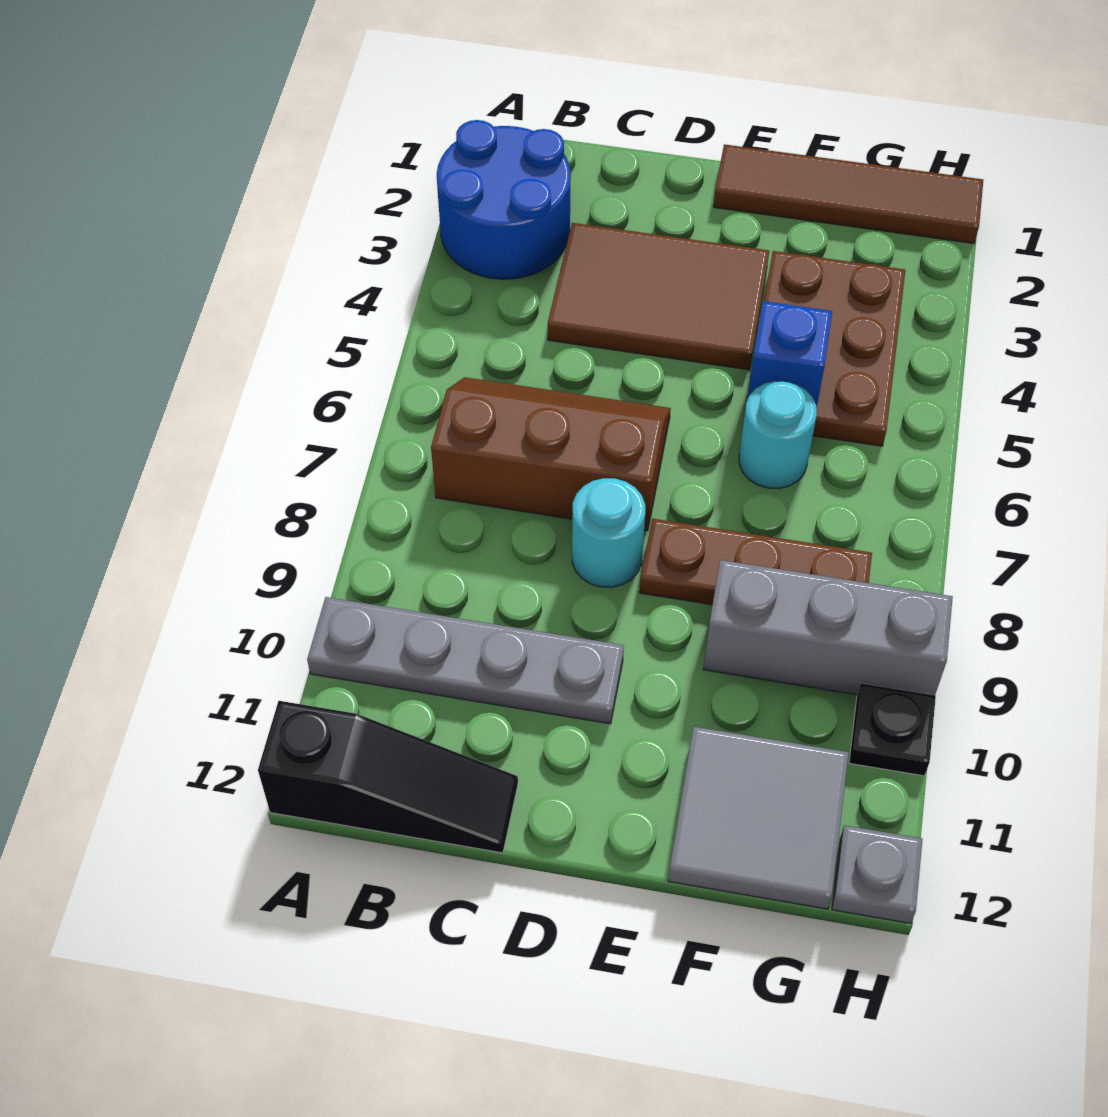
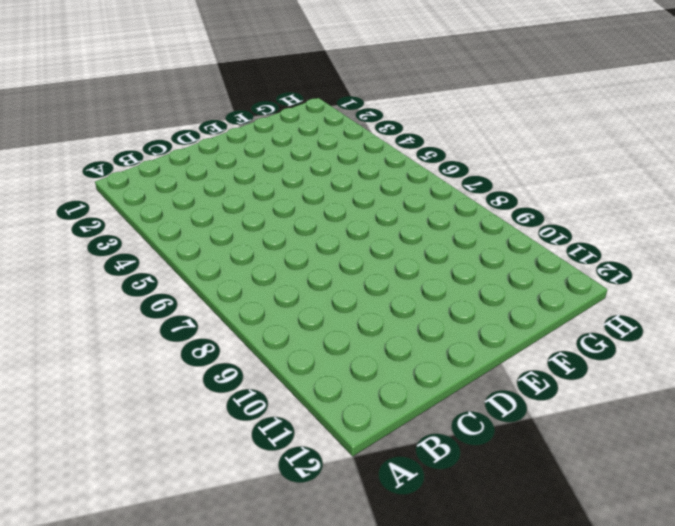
none -> blue 2x2 round brick [437,120,571,279]
none -> grey 1x4 plate [307,597,624,724]
none -> black 1x3 slope [258,701,518,853]

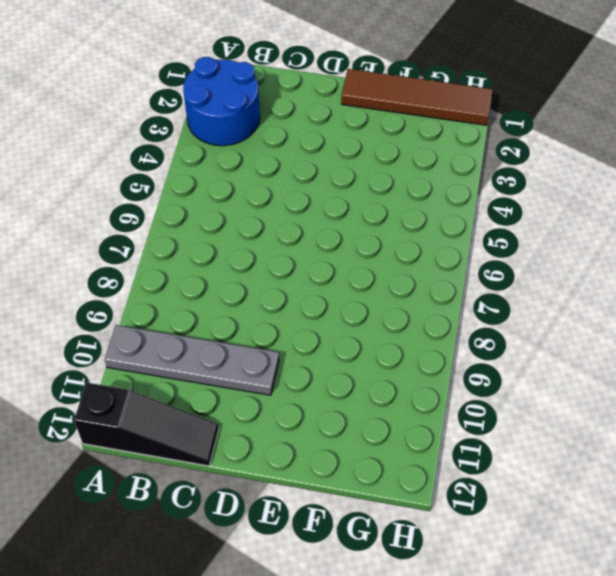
none -> brown 2x3 slope [431,377,671,531]
none -> brown 2x3 tile [548,223,769,370]
none -> cyan 1x1 round brick [572,478,645,587]

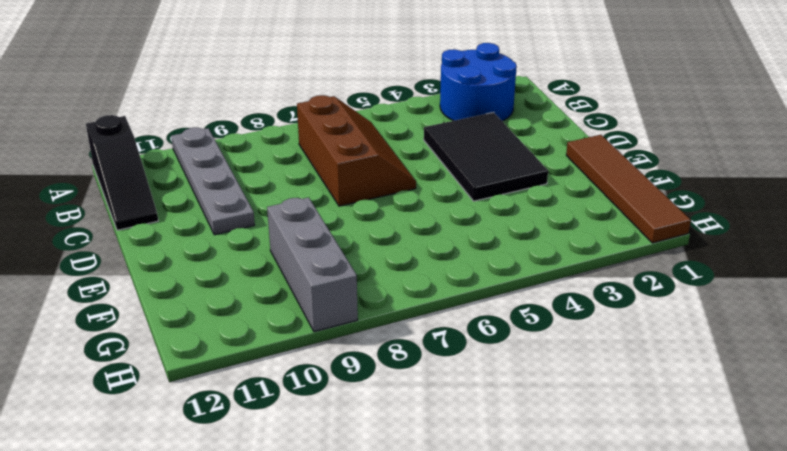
black 2x3 tile [424,112,548,201] -> brown 2x3 tile [548,223,769,370]
none -> cyan 1x1 round brick [572,478,645,587]
none -> brown 1x3 plate [640,519,872,605]
none -> brown 2x3 plate [764,251,905,446]

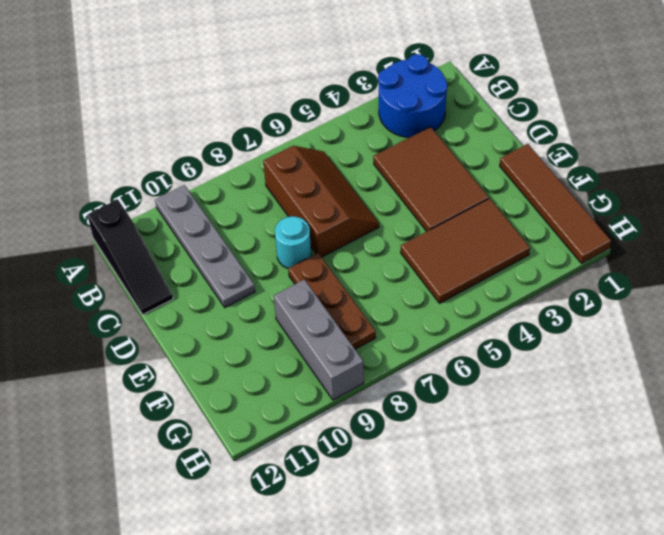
brown 2x3 tile [401,198,530,303] -> brown 2x3 plate [764,251,905,446]
none -> cyan 1x1 round brick [739,381,817,489]
none -> grey 2x2 tile [668,727,849,909]
none -> black 1x1 plate [849,684,936,776]

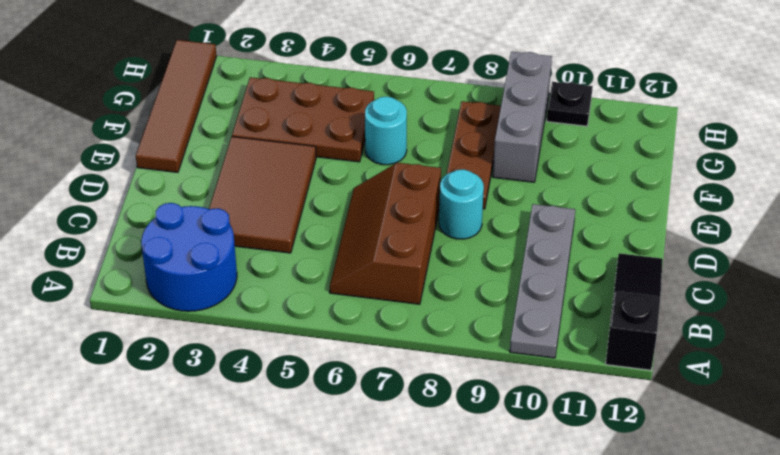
none -> grey 2x2 tile [668,727,849,909]
none -> grey 1x1 plate [832,825,923,924]
none -> blue 1x1 brick [748,301,832,408]

